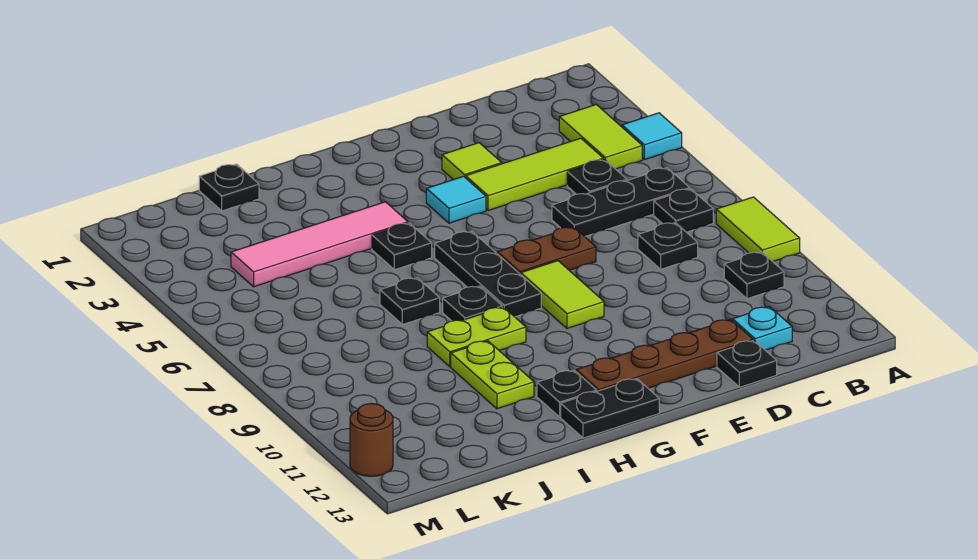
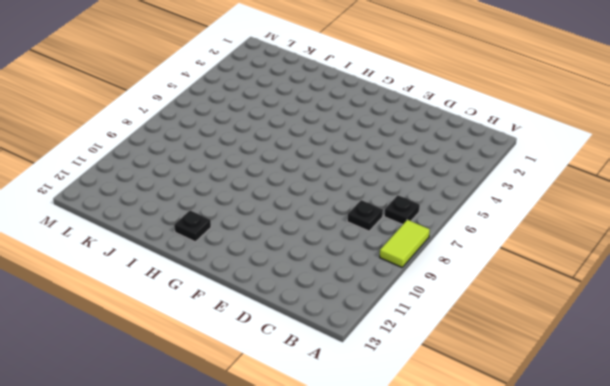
none -> cyan 1x1 tile [622,113,682,160]
none -> lime 1x2 tile [559,105,642,169]
none -> black 1x3 plate [552,168,690,237]

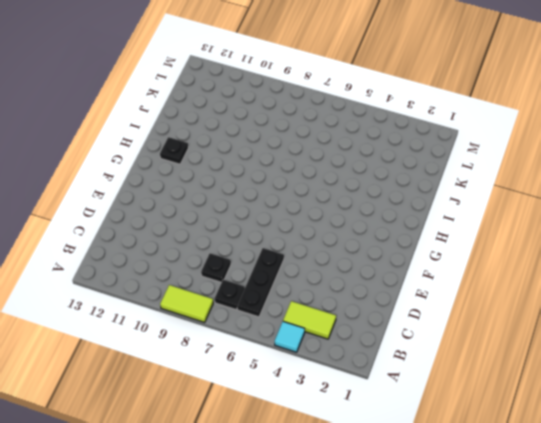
none -> black 1x1 plate [724,252,784,299]
none -> lime 1x3 tile [466,138,603,211]
none -> black 1x1 plate [567,159,627,194]

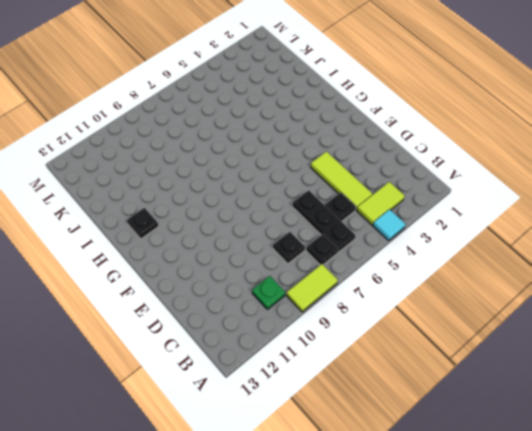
green 1x1 plate [252,276,285,309] -> black 1x1 plate [724,252,784,299]
none -> cyan 1x1 plate [732,307,792,350]
none -> brown 1x4 plate [576,319,753,391]
none -> black 1x1 plate [717,341,777,387]

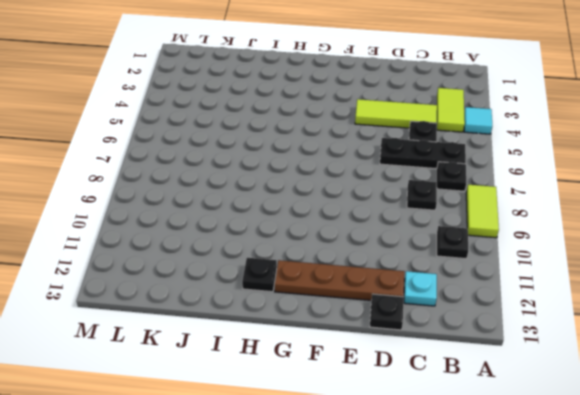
none -> lime 1x1 tile [442,143,502,180]
none -> brown 1x2 plate [497,227,596,275]
none -> cyan 1x1 tile [426,176,486,223]

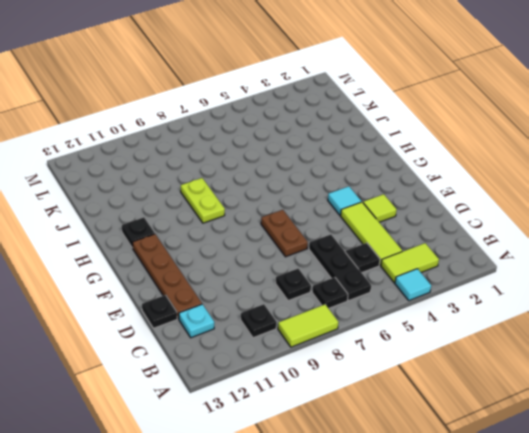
none -> lime 1x2 tile [521,261,604,328]
none -> black 1x3 plate [435,231,541,317]
none -> black 1x2 plate [561,379,659,438]

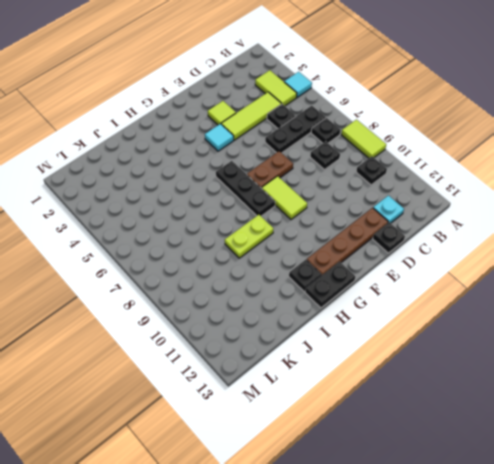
none -> pink 1x4 tile [231,202,408,287]
none -> black 1x1 plate [372,223,432,270]
none -> black 1x1 plate [443,286,502,321]

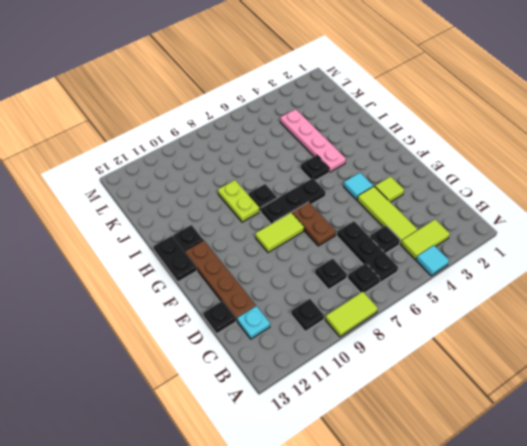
pink 1x4 plate [280,109,346,172] -> pink 1x4 tile [231,202,408,287]
none -> black 1x1 plate [380,278,440,325]
none -> lime 1x2 plate [451,341,534,409]
none -> black 1x1 plate [199,164,259,211]

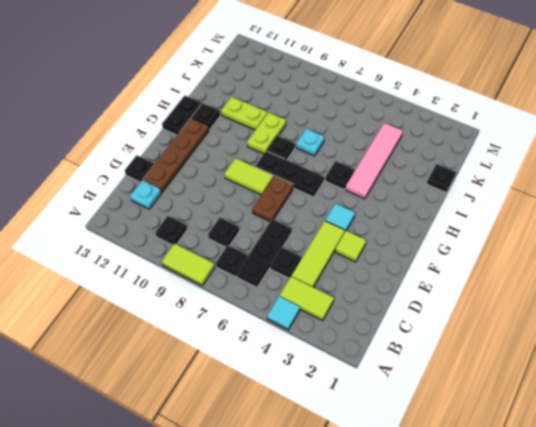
cyan 1x1 plate [296,128,325,156] -> black 1x1 plate [380,278,440,325]
none -> brown 1x1 round brick [350,404,393,476]

